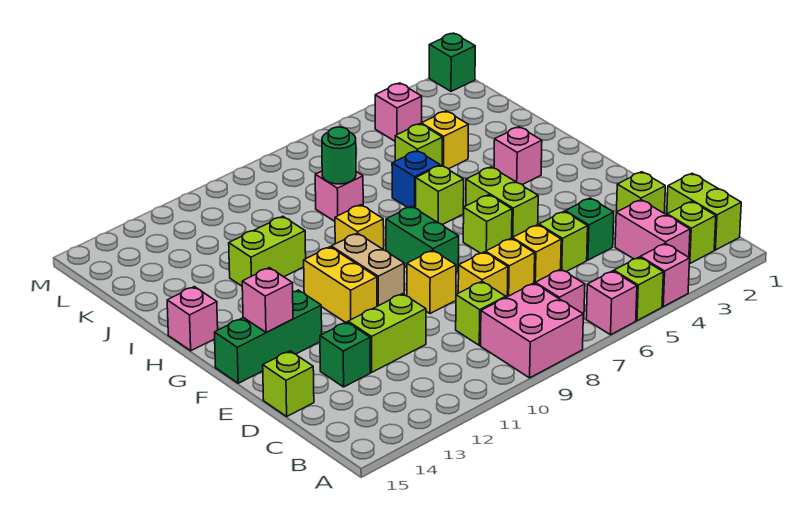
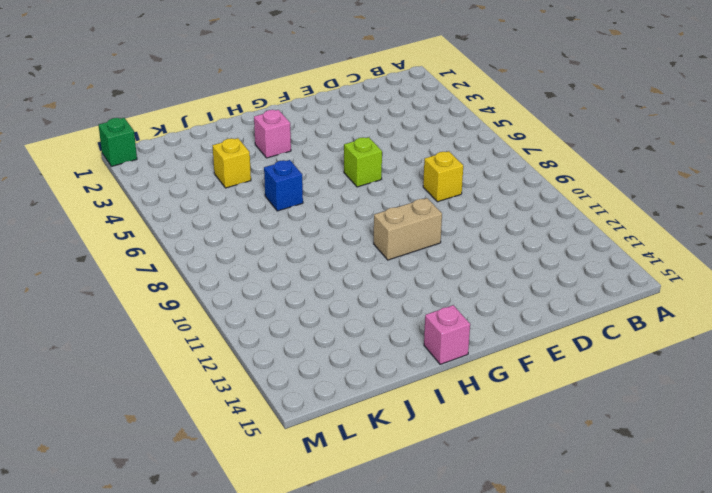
none -> pink 1x1 brick [640,243,690,307]
none -> lime 1x1 brick [614,257,663,321]
none -> pink 1x1 brick [586,271,637,335]
none -> pink 2x2 brick [481,283,583,378]

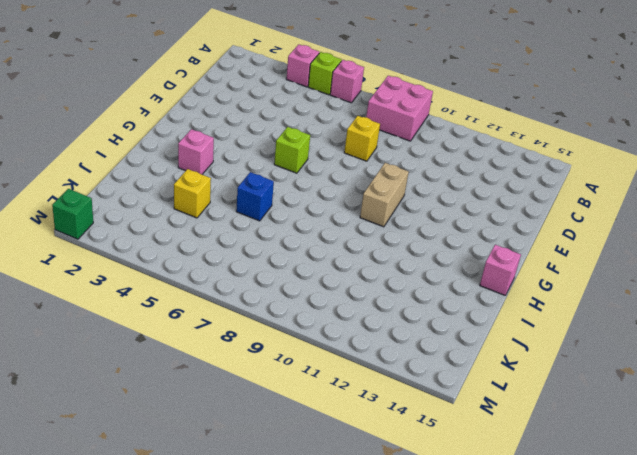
none -> lime 1x2 brick [667,173,741,250]
none -> lime 1x1 brick [667,201,716,264]
none -> pink 1x2 brick [615,200,690,259]
none -> pink 1x1 brick [535,269,585,320]

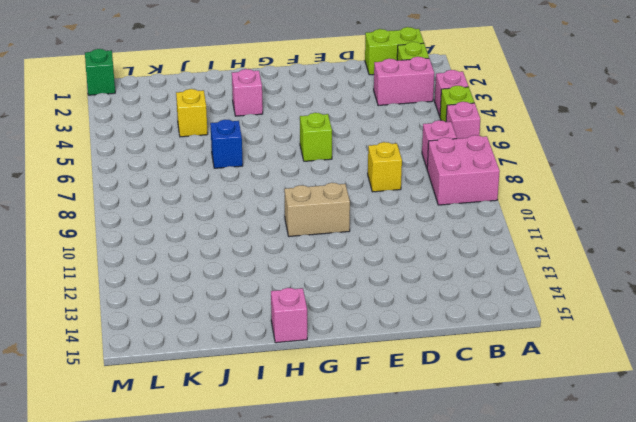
none -> lime 1x1 brick [456,282,506,345]
none -> lime 1x1 brick [617,172,665,213]
none -> green 1x1 brick [565,198,614,260]
none -> lime 1x1 brick [539,211,588,272]

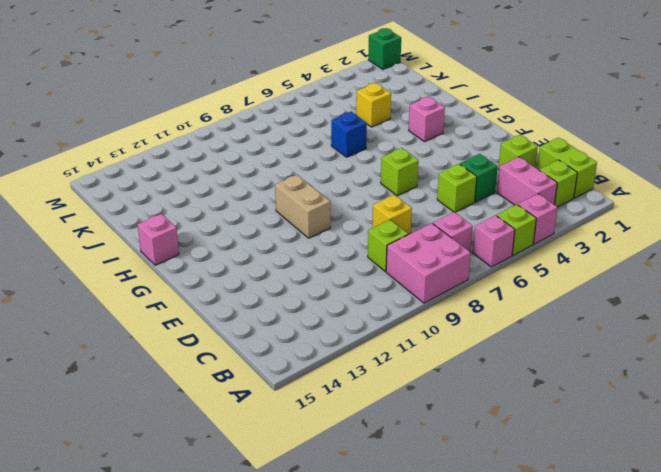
none -> yellow 1x1 brick [512,225,561,283]
none -> yellow 1x1 brick [486,238,535,297]
none -> lime 1x2 brick [348,294,426,372]
none -> green 1x1 brick [320,322,370,387]

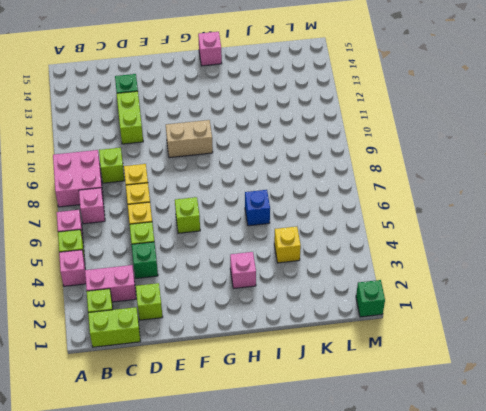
none -> lime 1x1 brick [263,351,314,416]
none -> yellow 1x1 brick [407,250,456,314]
none -> lime 1x2 brick [466,167,538,238]
none -> green 1x2 brick [386,206,459,272]

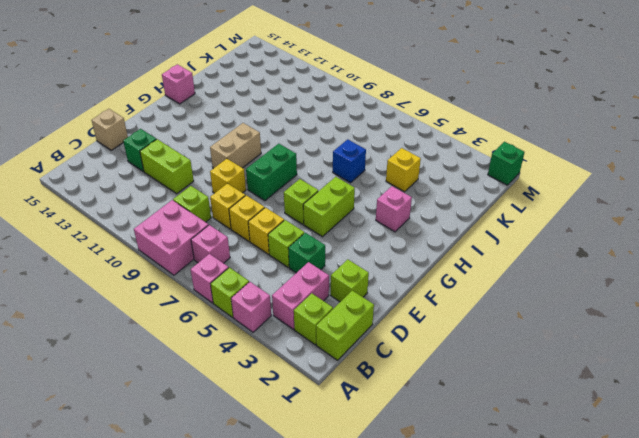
tan 1x1 brick [92,109,128,150] -> lime 1x1 brick [263,351,314,416]
none -> yellow 1x2 brick [304,247,377,323]
none -> green 1x3 brick [215,290,322,383]
none -> lime 1x1 brick [416,165,464,225]
none -> yellow 1x1 brick [335,205,384,250]

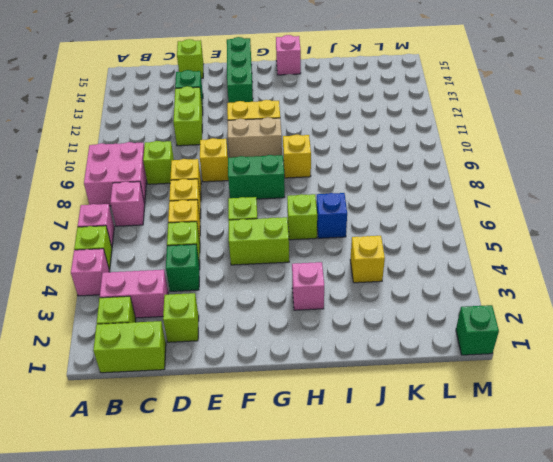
none -> lime 1x2 brick [229,216,306,286]
none -> lime 1x1 brick [395,124,442,165]
none -> pink 1x1 brick [315,171,363,221]
none -> pink 1x1 brick [375,83,422,141]

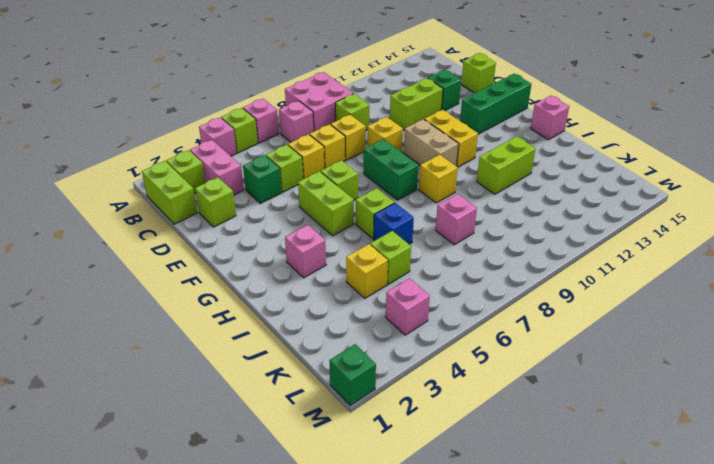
none -> pink 1x1 brick [242,268,293,333]
none -> green 1x1 round brick [322,127,356,184]

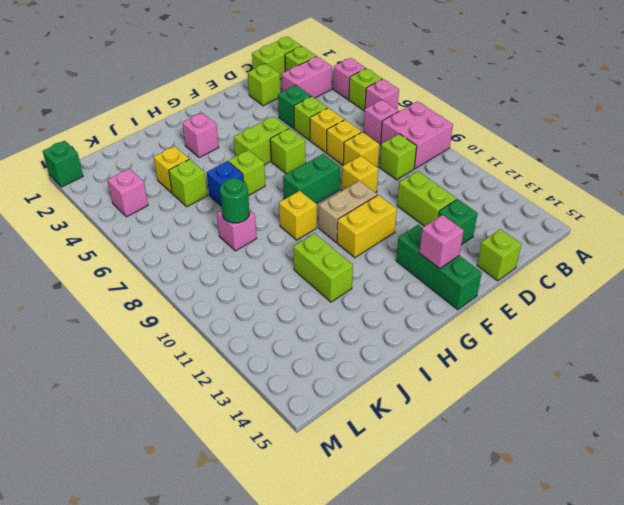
none -> pink 1x1 brick [167,287,218,351]

